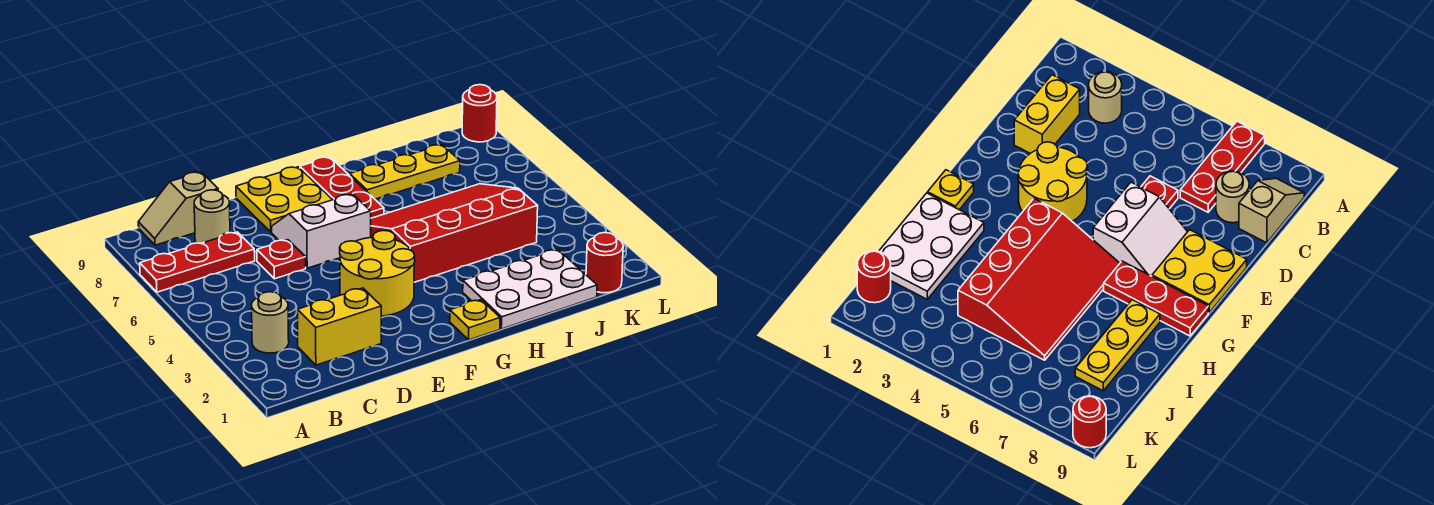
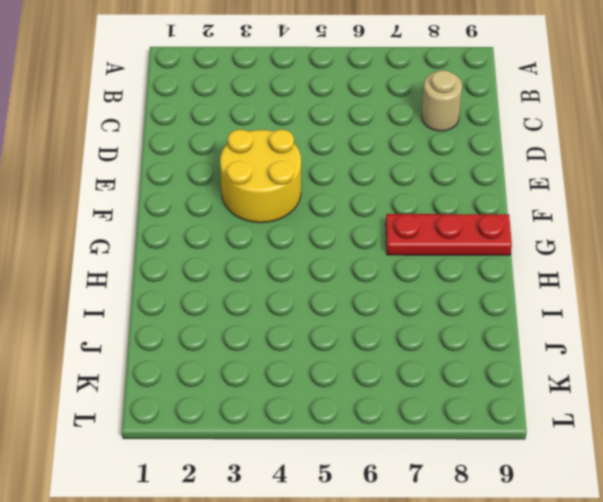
none -> red 1x3 plate [140,232,255,292]
none -> tan 1x1 round brick [252,292,289,353]
none -> tan 1x2 slope [138,172,218,245]

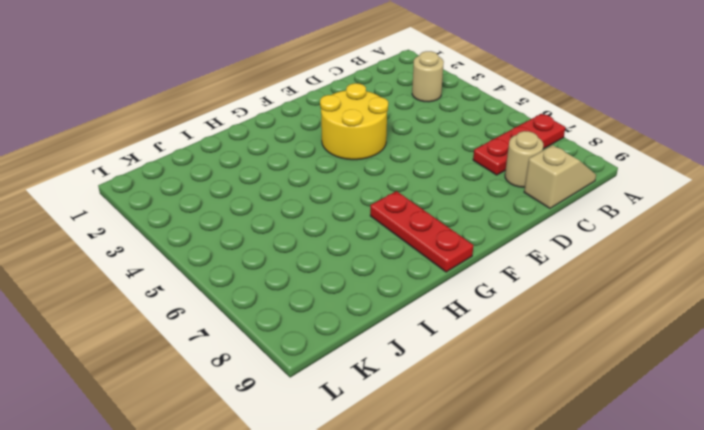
none -> yellow 1x2 brick [297,288,381,365]
none -> red 1x1 plate [257,240,306,279]
none -> white 2x2 slope [272,194,371,268]

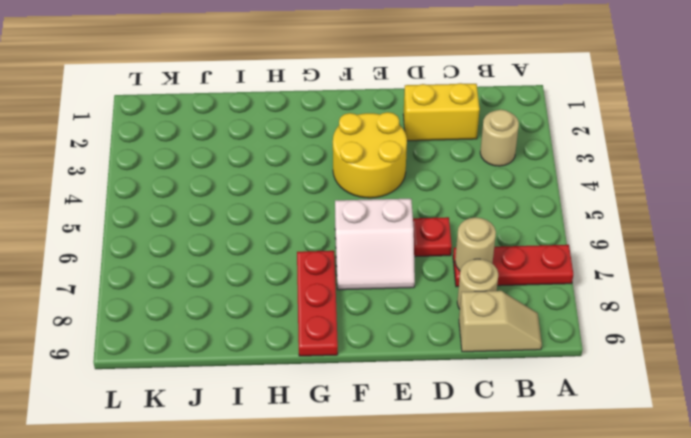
tan 1x1 round brick [455,217,496,271] -> none
none -> yellow 2x2 plate [236,167,333,232]
none -> yellow 1x1 plate [450,300,500,340]
none -> red 3x4 slope [371,184,538,282]

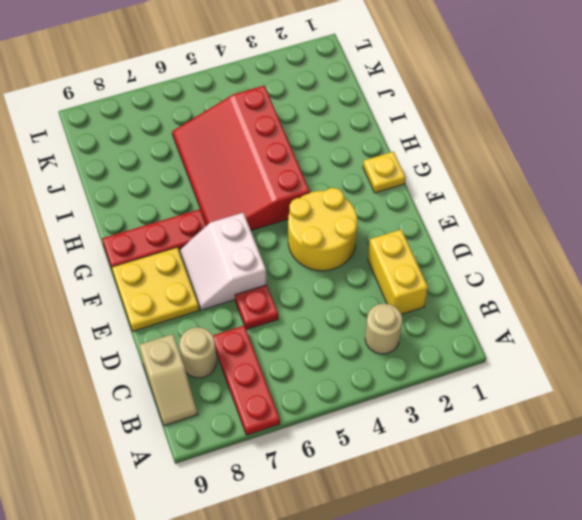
none -> white 2x3 plate [463,249,597,329]
none -> yellow 1x3 plate [350,145,460,199]
none -> red 1x1 round brick [586,233,623,293]

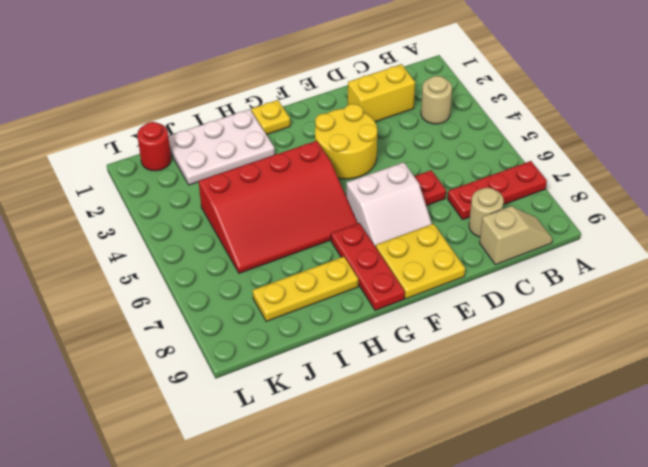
none -> red 1x1 round brick [462,85,497,142]

